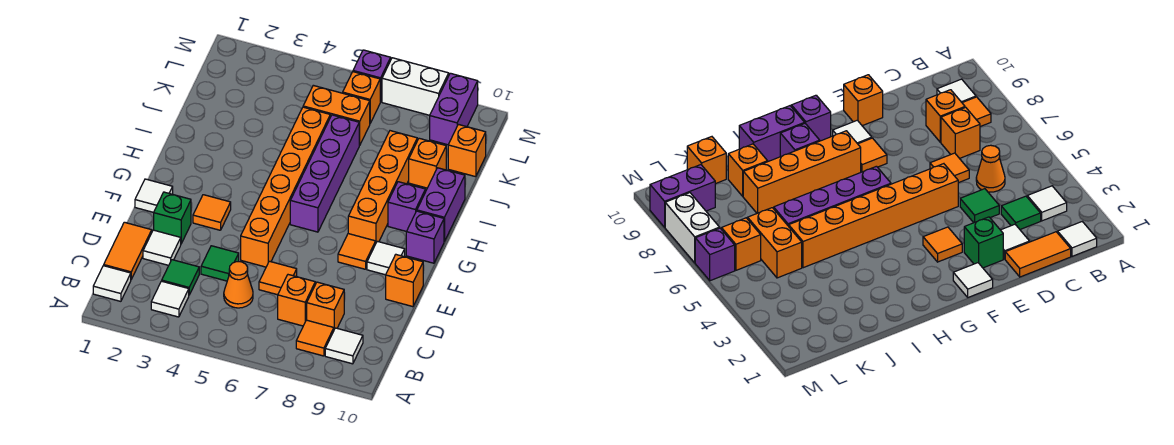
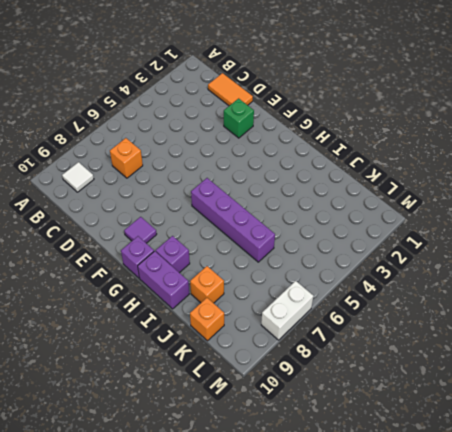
purple 1x1 tile [124,217,157,243] -> white 1x1 tile [367,241,405,275]
none -> white 1x1 tile [93,266,131,301]
none -> white 1x1 tile [151,281,189,317]
none -> orange 1x1 tile [296,320,334,356]
none -> green 1x1 tile [162,260,199,295]

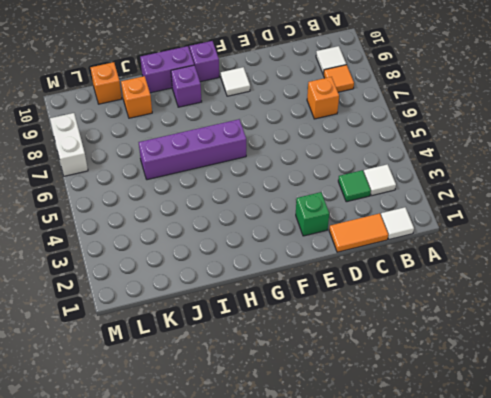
none -> orange 1x1 cone [224,262,253,308]
none -> orange 1x1 brick [307,282,344,329]
none -> white 1x1 tile [143,230,181,265]
none -> green 1x1 tile [201,246,239,281]

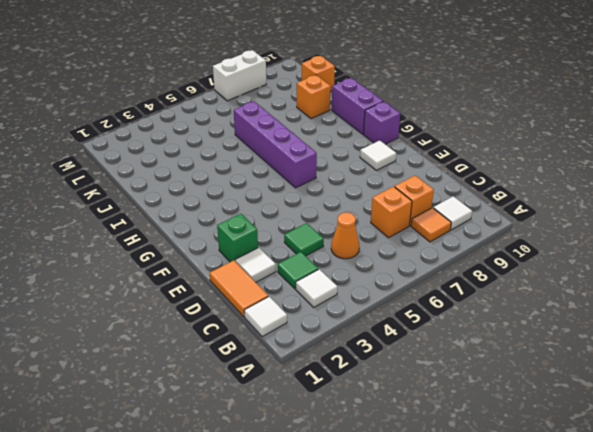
none -> orange 1x1 tile [259,261,297,295]
none -> orange 1x6 brick [241,107,330,267]
none -> orange 1x1 brick [386,255,423,307]
none -> white 1x1 tile [135,179,173,212]

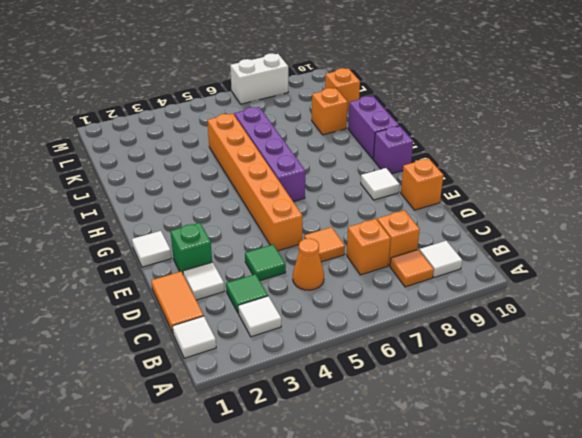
none -> orange 1x1 tile [193,195,231,230]
none -> orange 1x1 tile [338,234,376,269]
none -> orange 1x4 brick [348,131,417,242]
none -> purple 1x1 brick [388,182,425,232]

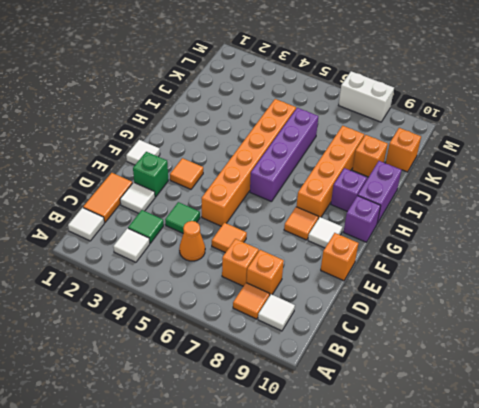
none -> orange 1x2 brick [303,85,370,145]
none -> orange 1x1 brick [343,72,380,123]
none -> purple 1x2 brick [430,73,478,145]
none -> purple 1x1 brick [353,50,391,102]

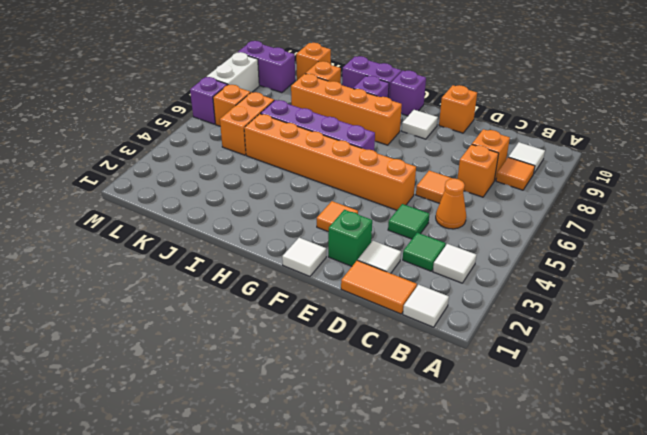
none -> orange 1x1 tile [338,234,376,269]

